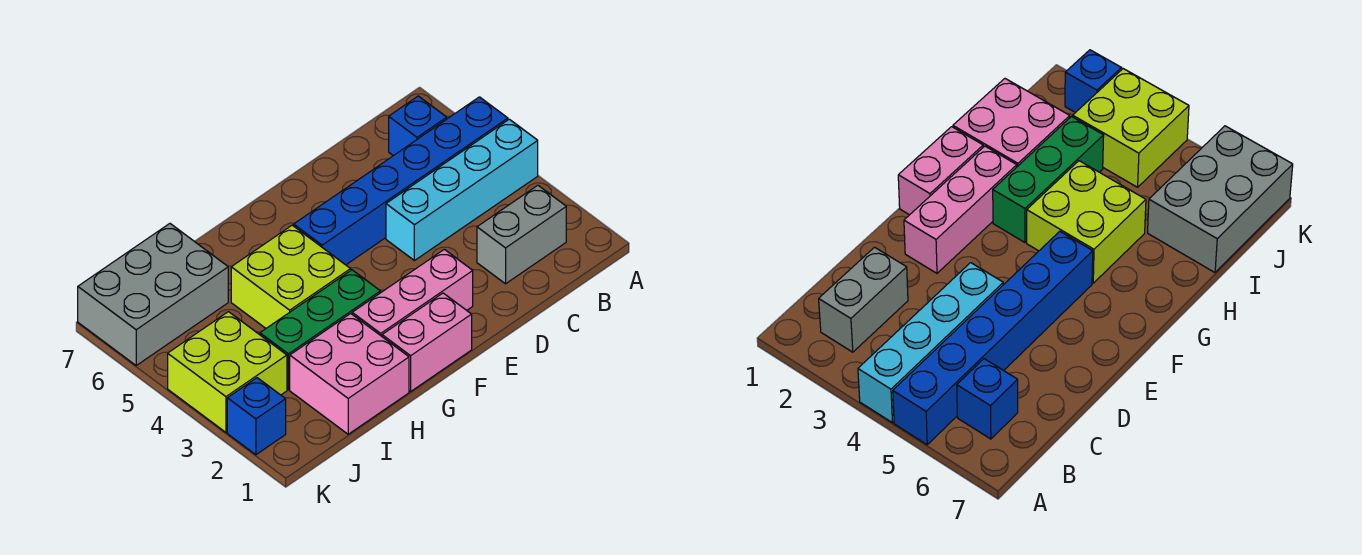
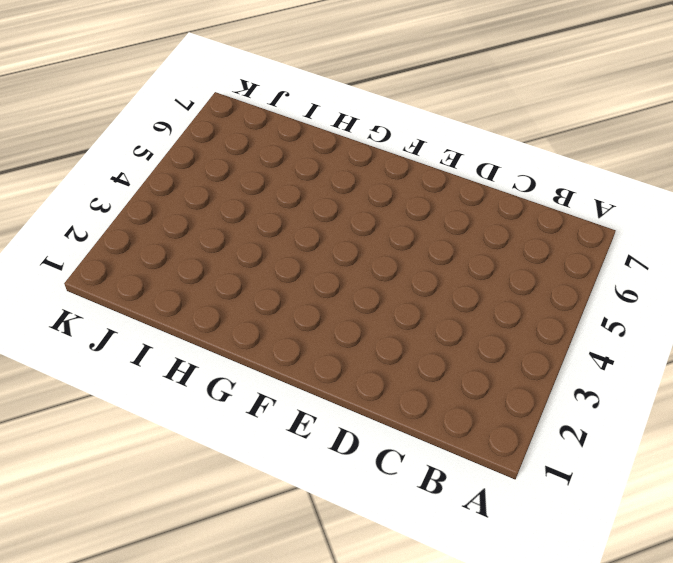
none -> cyan 1x4 brick [386,119,538,261]
none -> blue 1x6 brick [294,97,508,265]
none -> grey 1x2 brick [477,185,566,284]

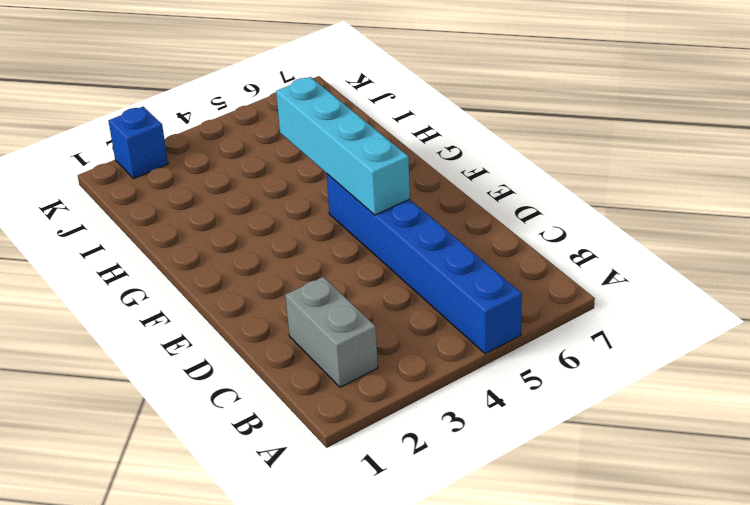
cyan 1x4 brick [276,77,410,215] -> cyan 1x4 brick moved to [386,119,538,261]
none -> blue 1x1 brick [389,96,447,156]
none -> pink 1x3 brick [352,249,473,336]
none -> pink 1x2 brick [382,293,472,391]

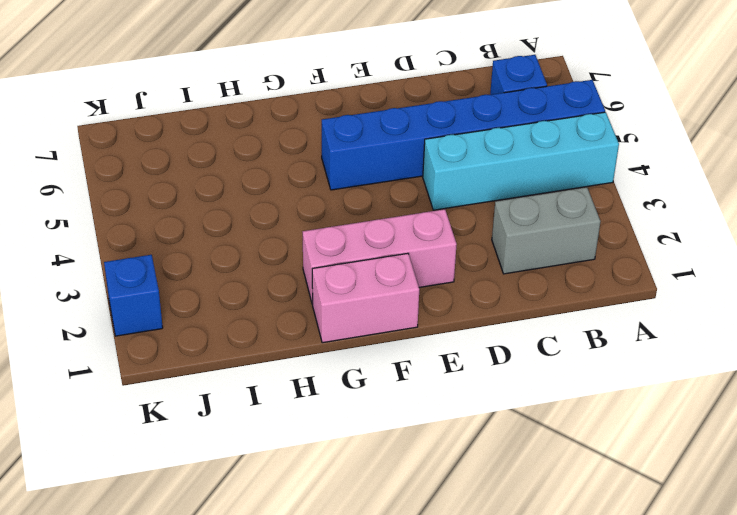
none -> green 1x3 brick [260,270,380,390]
none -> lime 2x2 brick [231,225,351,328]
none -> pink 2x2 brick [290,314,409,434]

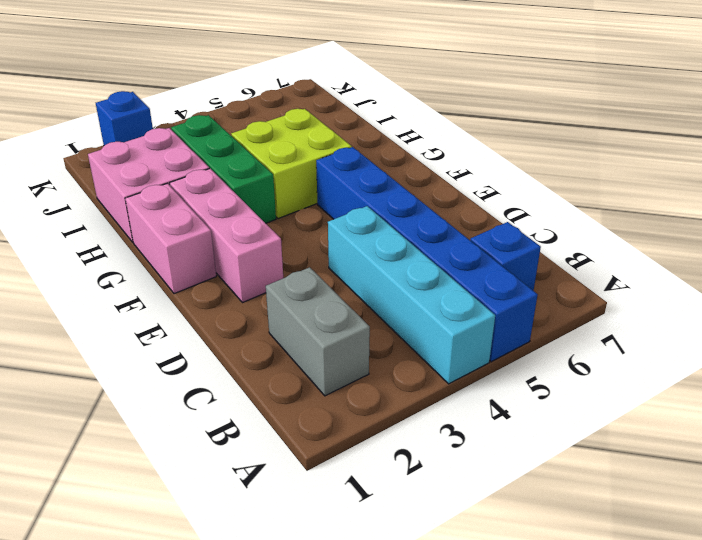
none -> grey 2x3 brick [78,224,228,365]
none -> lime 2x2 brick [168,312,287,432]

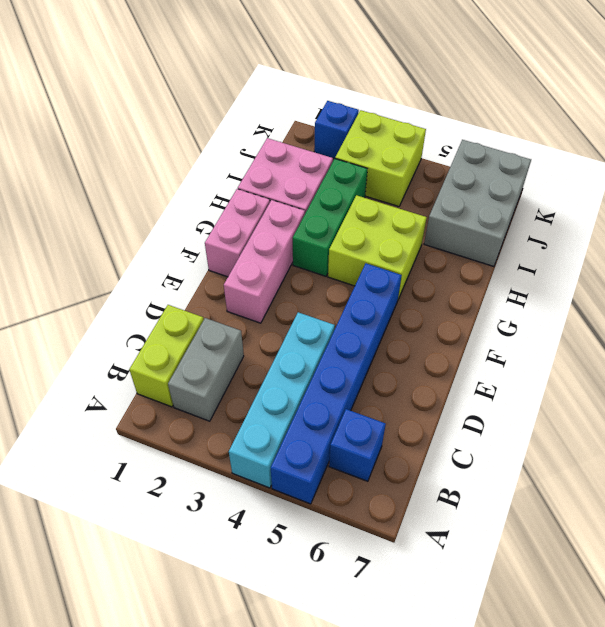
lime 1x2 brick [129,305,204,407] -> none

